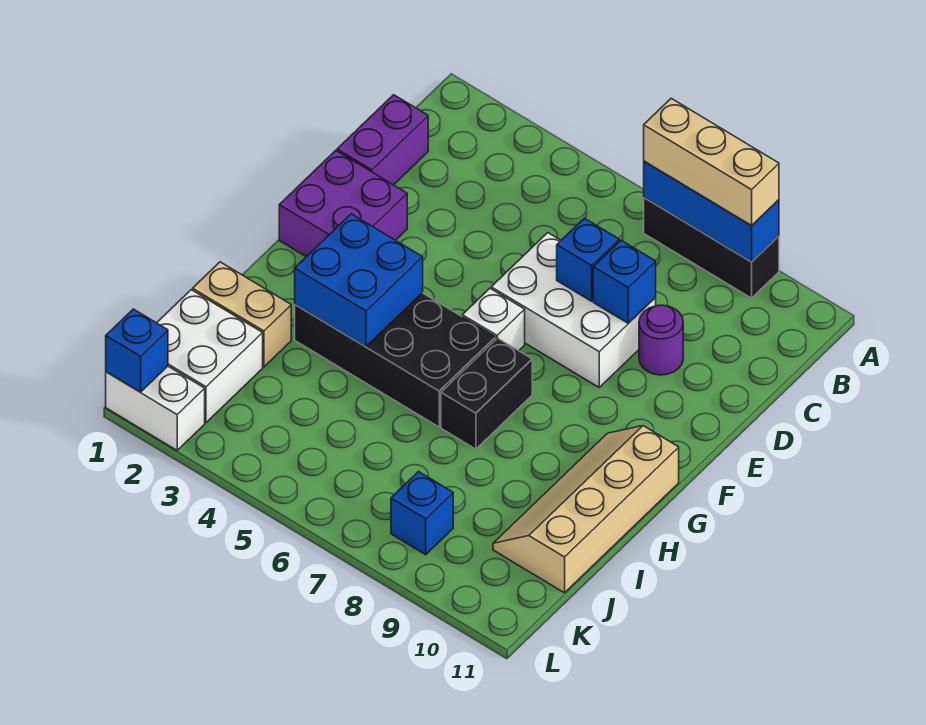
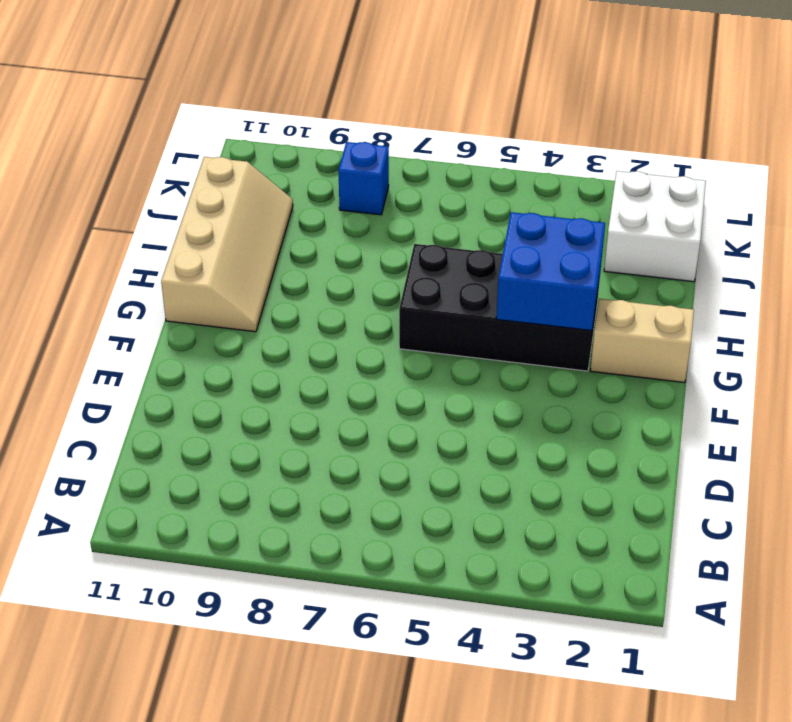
tan 1x2 brick [590,299,694,383] -> tan 1x2 brick moved to [193,262,291,367]
none -> black 1x3 brick [644,198,779,298]
none -> purple 1x2 brick [337,95,428,185]
none -> white 2x3 brick [491,233,656,387]

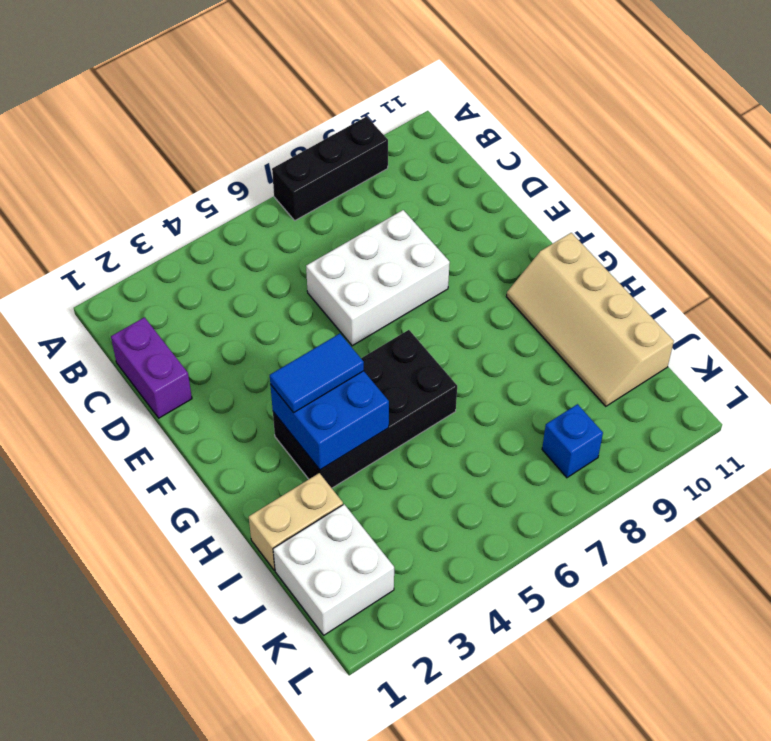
blue 1x2 tile [270,334,364,413] -> none
none -> purple 1x1 round brick [639,305,683,375]
none -> purple 2x2 brick [279,150,407,257]
none -> white 1x1 brick [462,288,525,351]

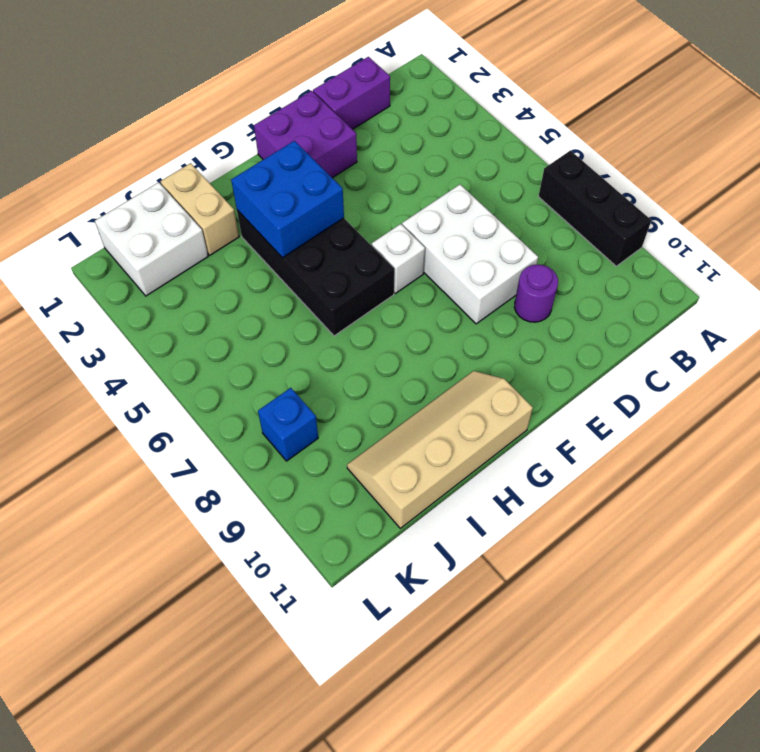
none -> black 1x2 brick [441,338,532,449]
none -> white 1x2 brick [106,366,205,450]
none -> blue 1x3 brick [644,161,779,262]

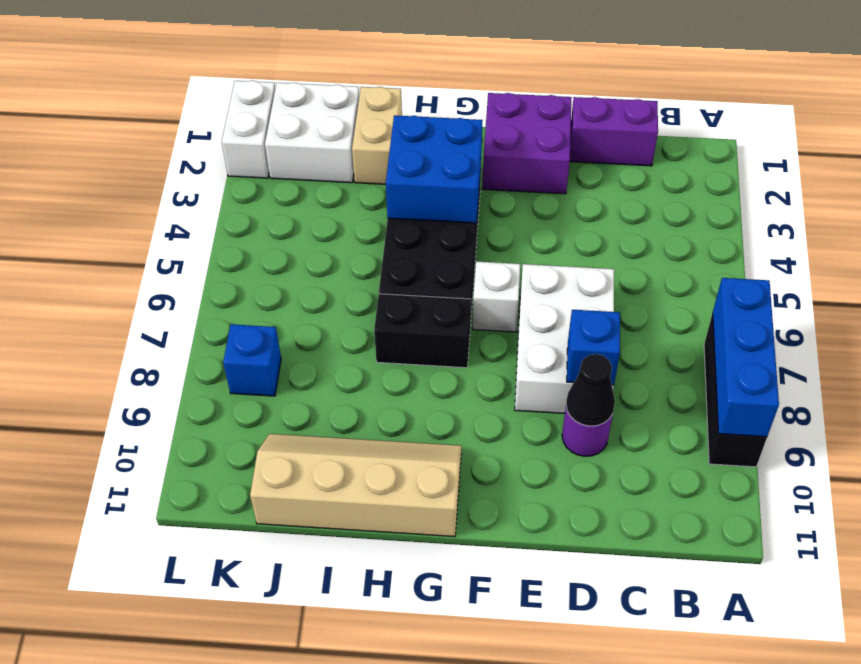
black 1x1 cone [566,354,615,426] -> none
none -> blue 1x1 brick [557,218,619,301]
none -> blue 1x1 brick [106,309,168,392]
none -> tan 1x3 brick [644,98,779,226]

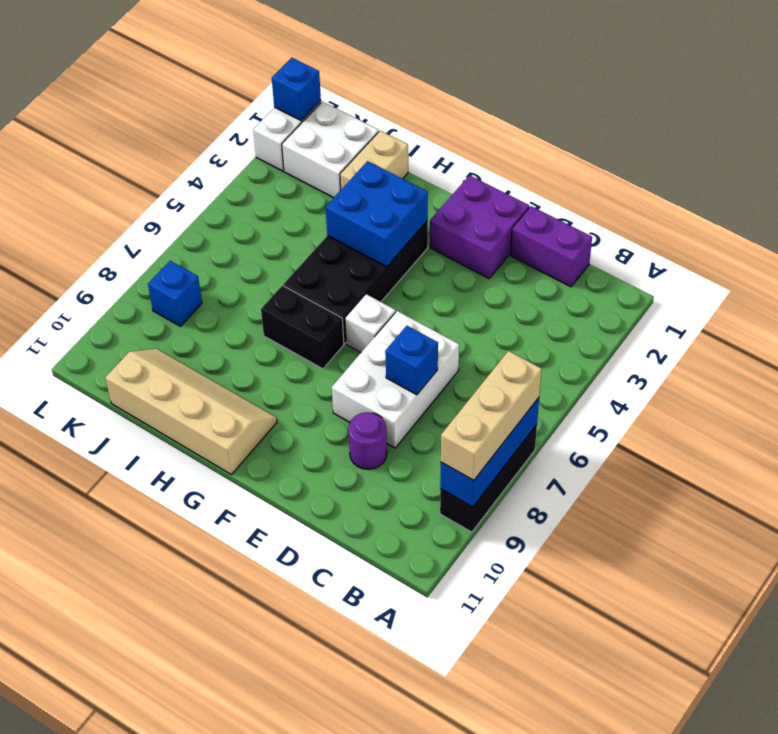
none -> blue 1x1 brick [593,240,656,323]

